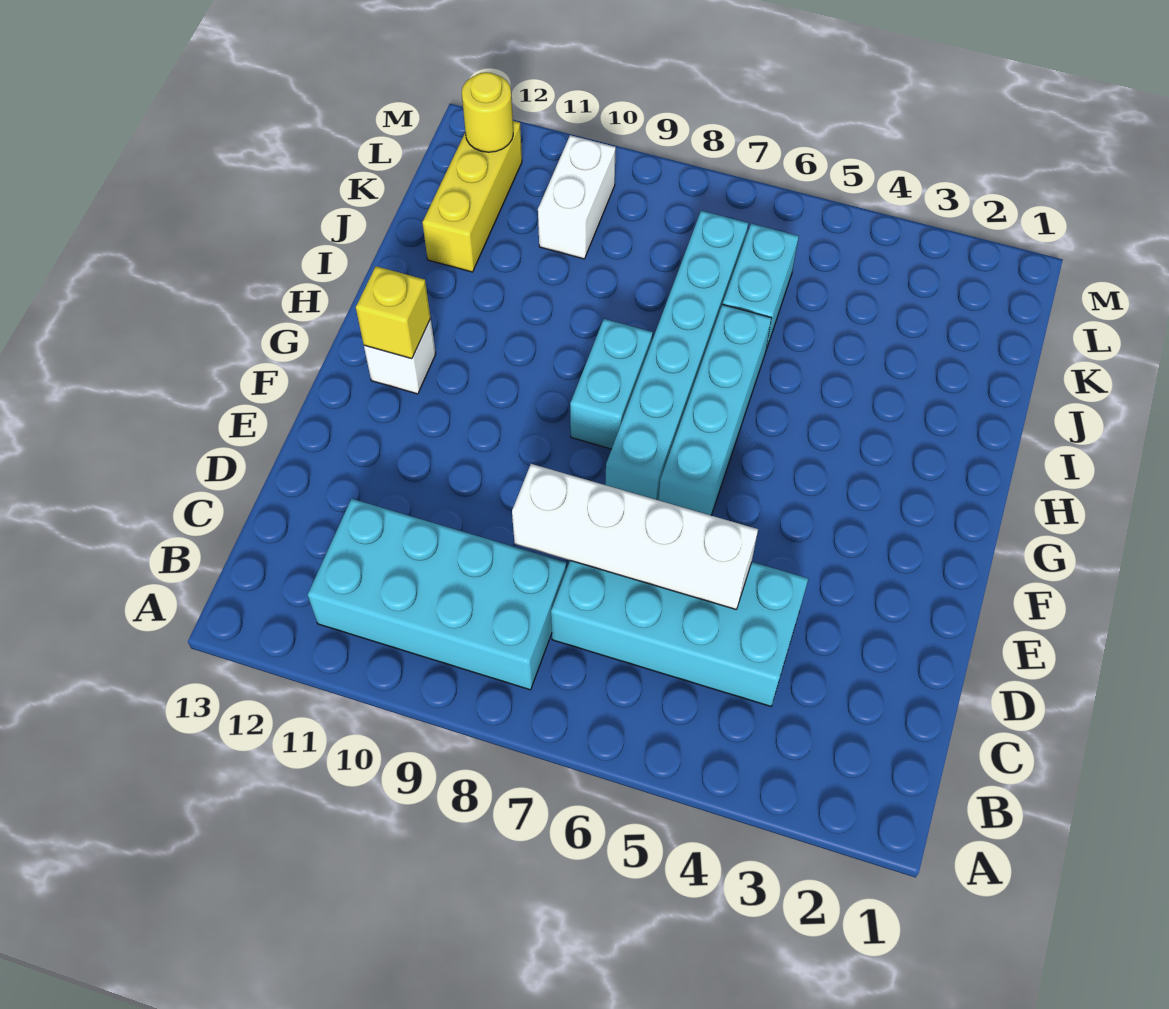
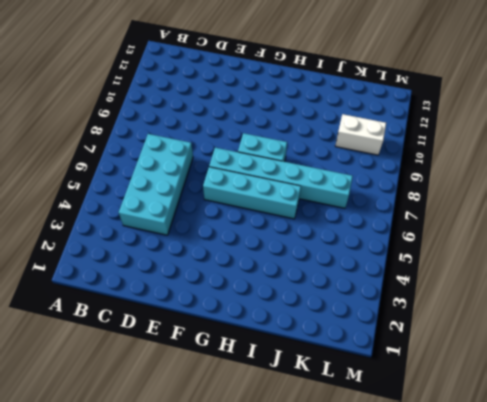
none -> cyan 2x4 brick [308,499,566,690]
none -> white 1x1 brick [364,319,436,394]
none -> cyan 1x2 brick [723,224,799,350]

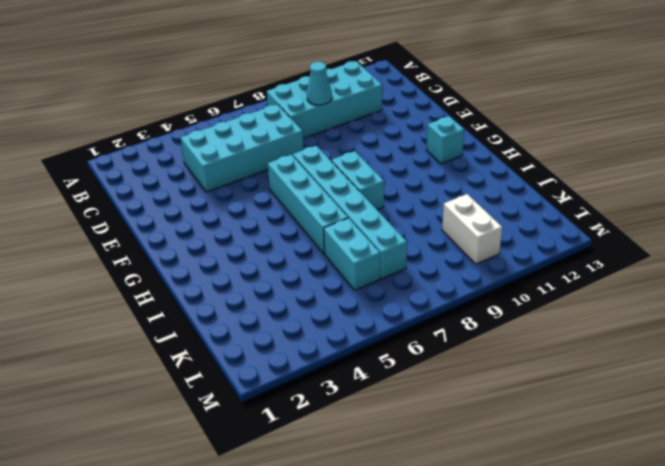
cyan 1x1 cone [307,62,332,105] -> none
cyan 1x1 brick [426,116,464,164] -> white 1x1 brick [364,319,436,394]
none -> yellow 1x3 brick [422,121,522,272]
none -> white 1x4 brick [512,464,758,609]
none -> yellow 1x1 brick [356,266,431,359]

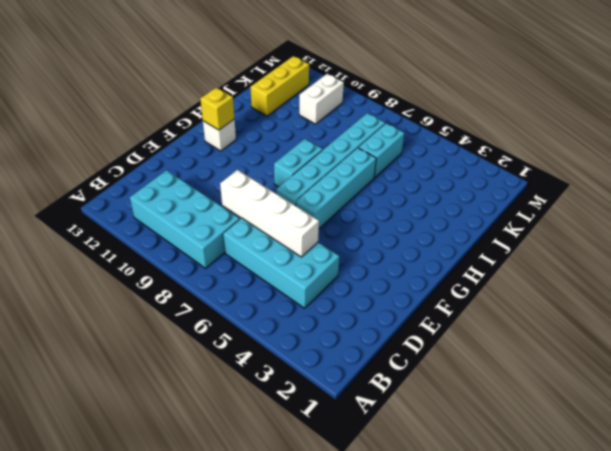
none -> yellow 1x1 round brick [462,72,513,152]

